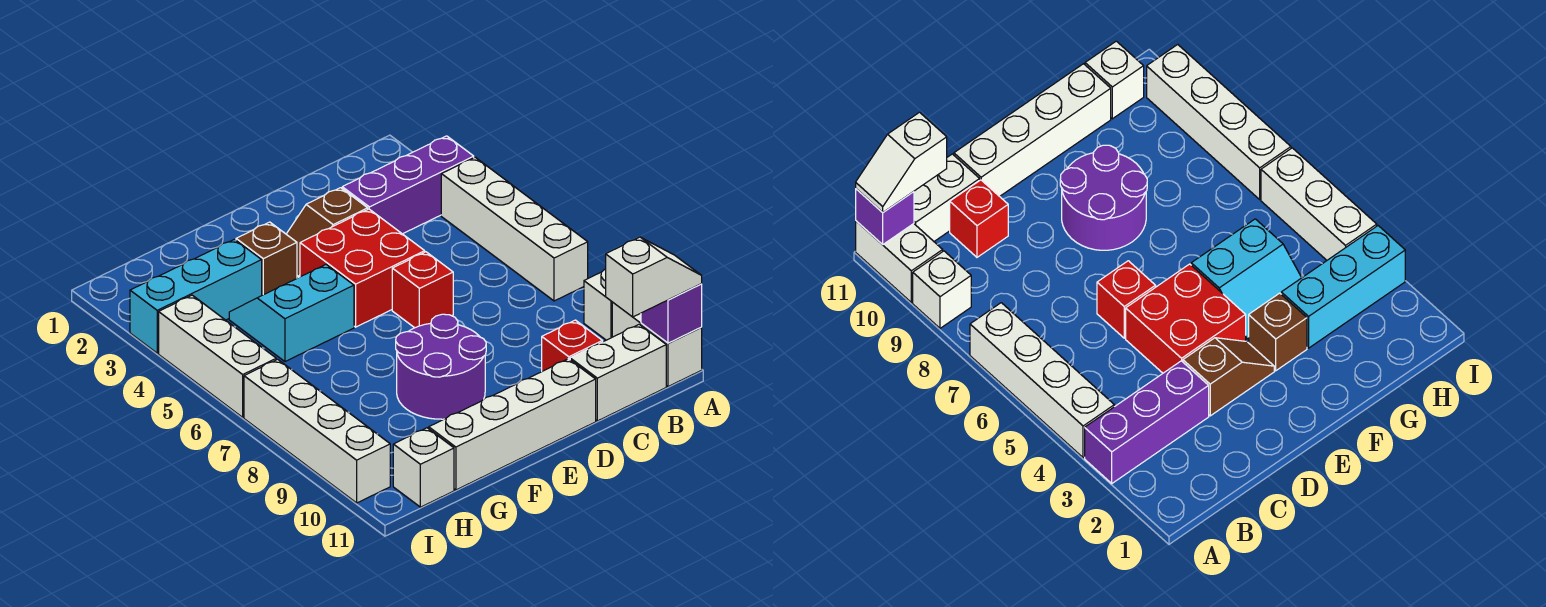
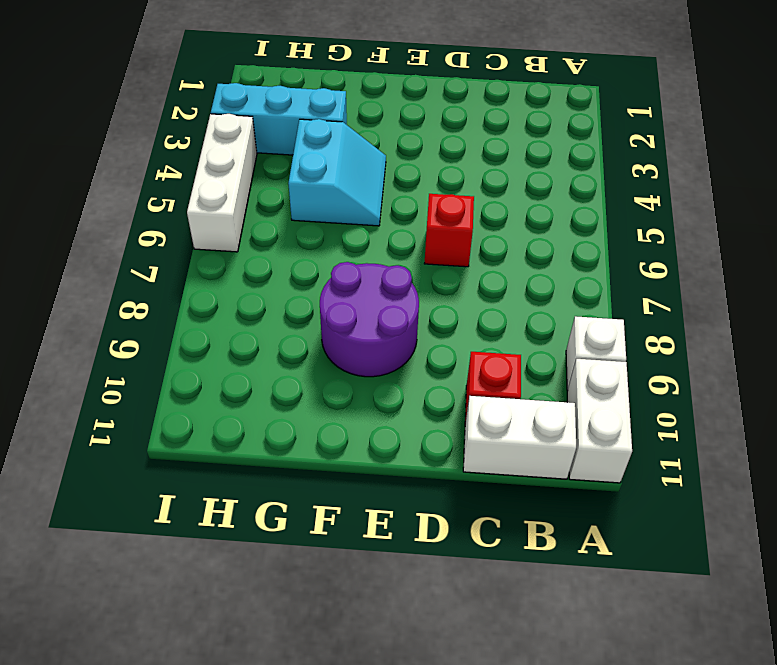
cyan 2x2 slope [288,119,386,226] -> cyan 2x2 slope turned to [229,265,354,361]
none -> purple 1x3 brick [342,136,474,234]
none -> white 1x4 brick [441,157,588,301]
none -> brown 1x2 slope [286,188,368,278]

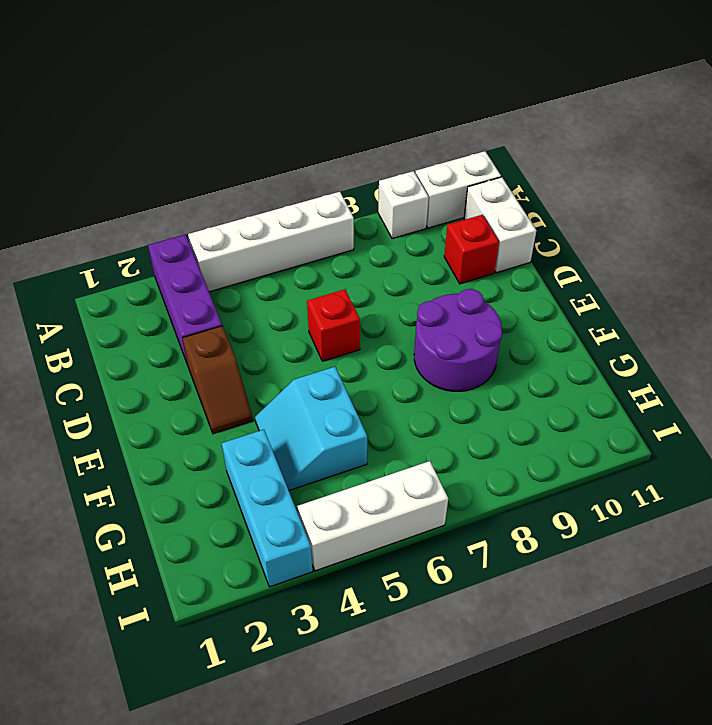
none -> red 2x2 brick [300,209,425,327]
none -> white 1x4 brick [429,359,596,490]
none -> brown 1x1 brick [236,222,297,295]

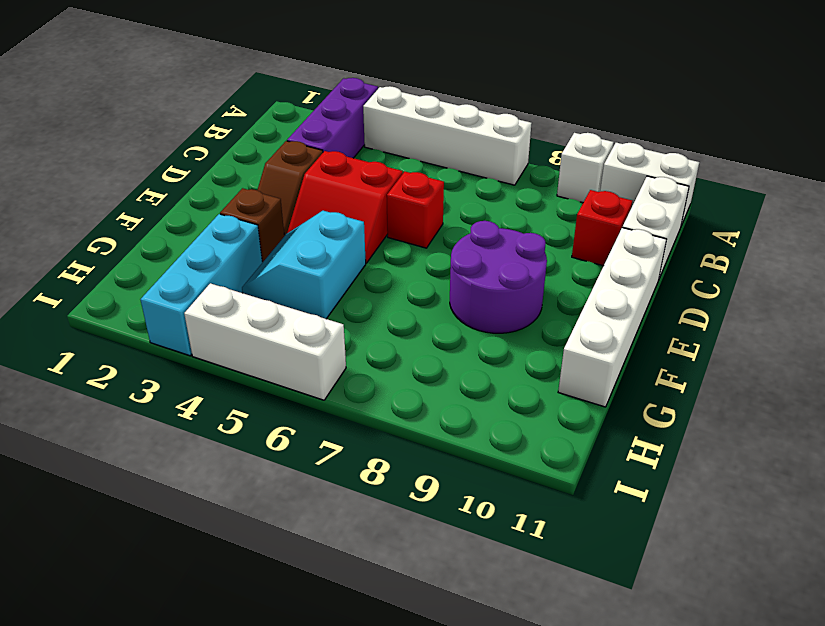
red 2x2 slope [287,151,403,263] -> red 2x2 brick [300,209,425,327]
none -> white 1x1 brick [393,428,454,507]
none -> white 1x4 brick [244,359,390,503]
none -> purple 1x1 brick [641,284,702,343]

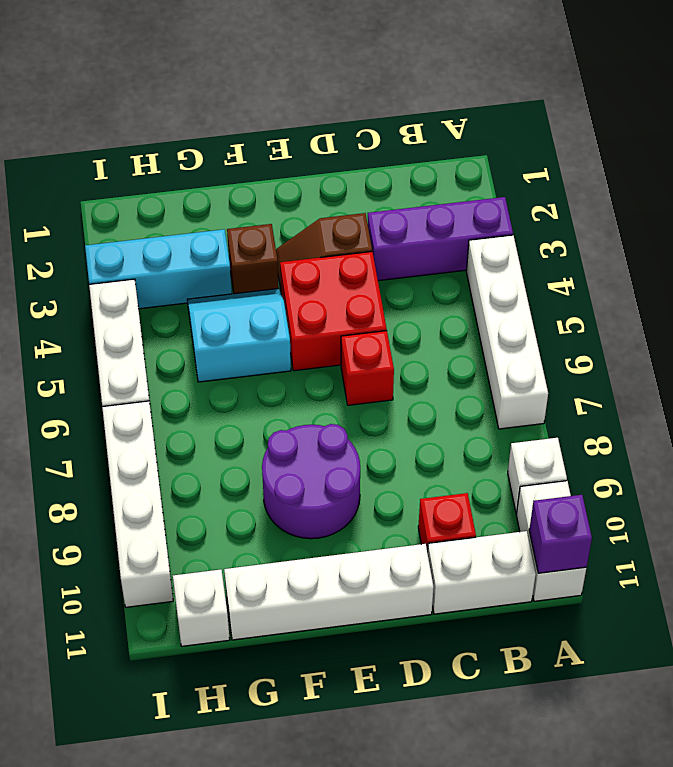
none -> white 1x2 slope [606,237,702,317]

